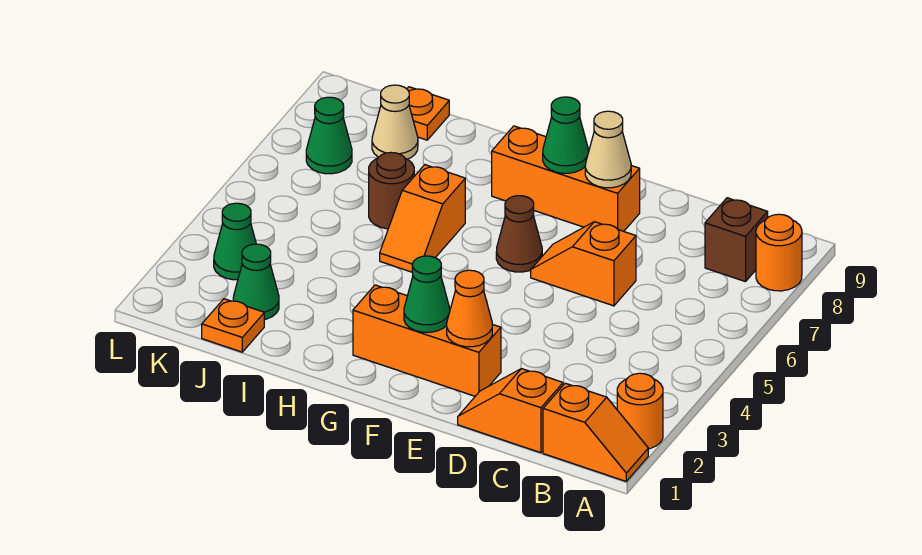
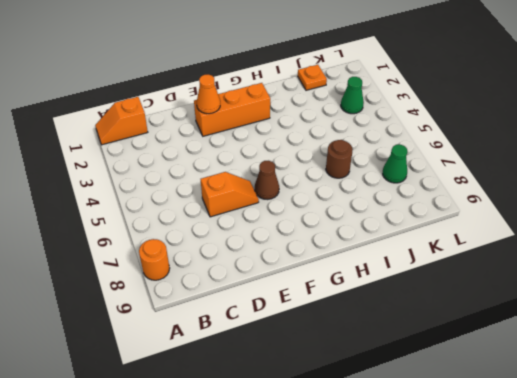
none -> orange 1x1 round brick [617,373,663,449]
none -> brown 1x1 brick [705,198,768,282]
none -> orange 1x2 slope [458,369,563,453]

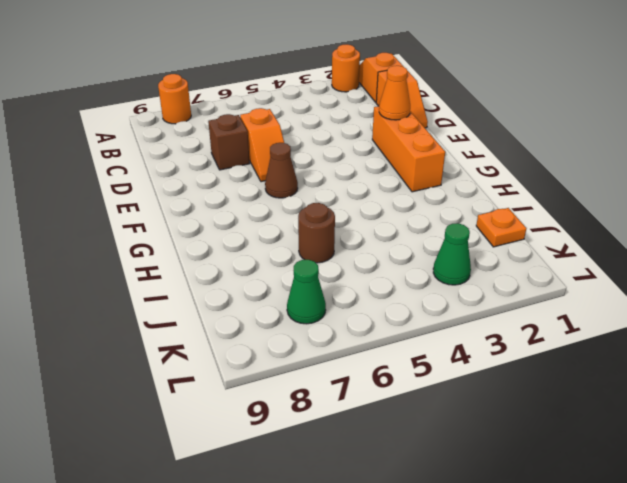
brown 1x1 brick [208,114,250,170] -> brown 1x1 brick moved to [705,198,768,282]
none -> orange 1x3 brick [492,126,640,231]
none -> orange 1x2 slope [380,165,465,272]
none -> green 1x1 cone [233,244,279,320]

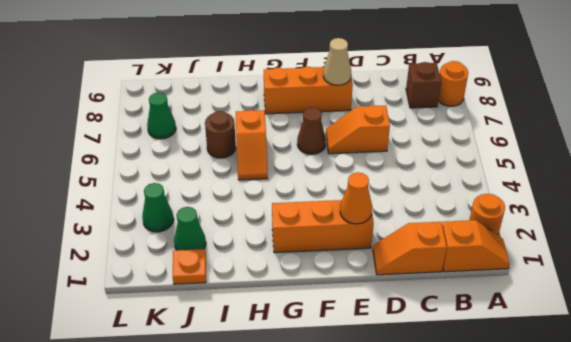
none -> tan 1x1 cone [372,85,418,159]
none -> orange 1x1 plate [407,87,449,140]
none -> green 1x1 cone [404,256,450,332]

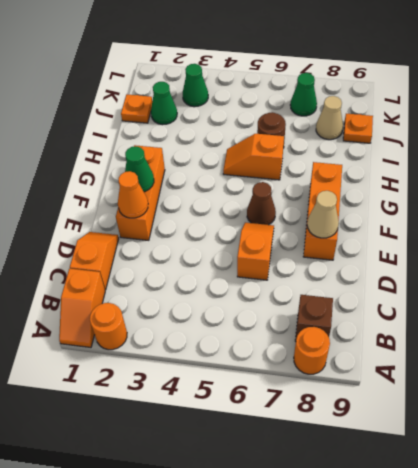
none -> green 1x1 cone [543,97,589,173]

